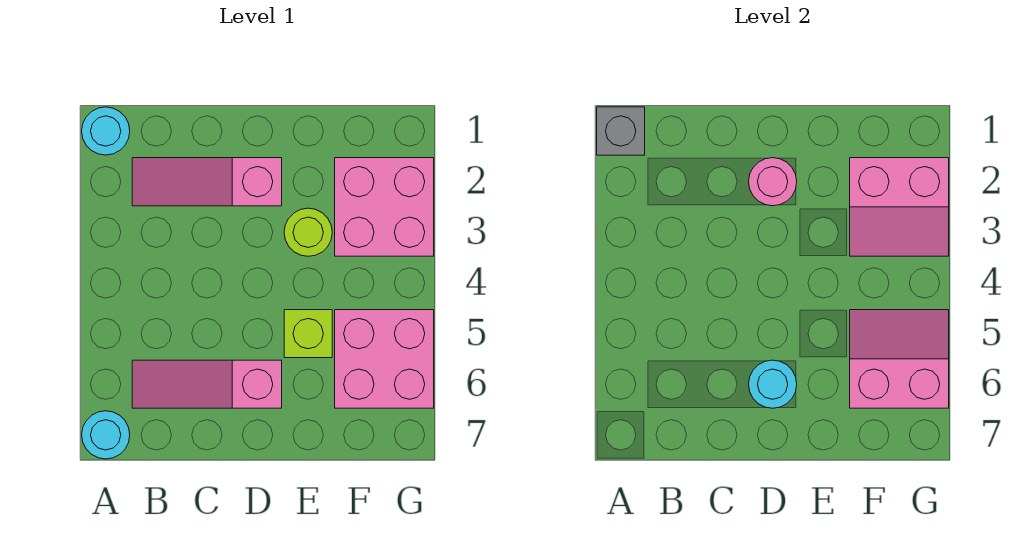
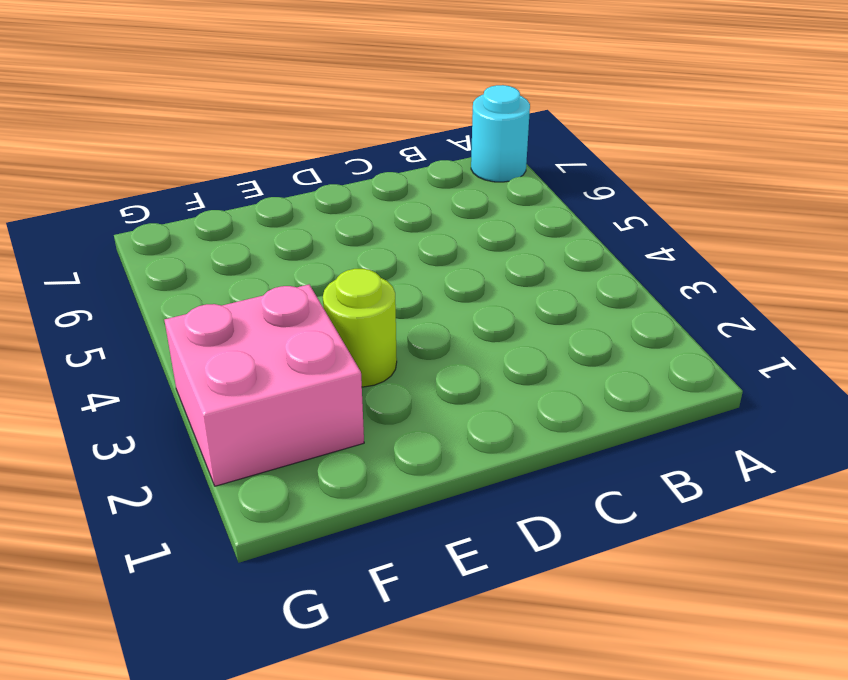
none -> cyan 1x1 round brick [82,107,130,155]
none -> pink 1x3 slope [132,158,282,206]
none -> pink 1x3 slope [132,360,282,408]

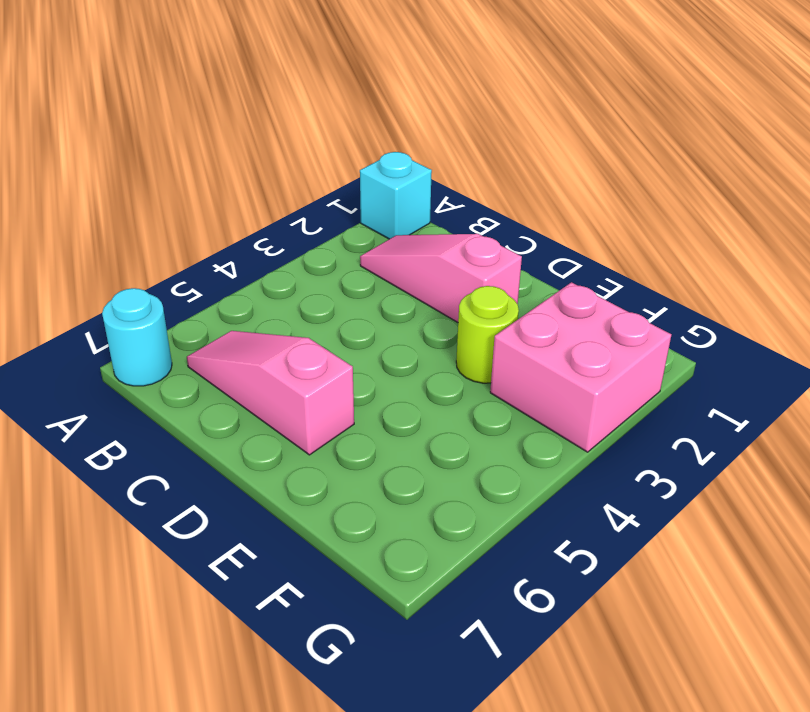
cyan 1x1 brick [360,152,432,239] -> cyan 1x1 round brick [82,107,130,155]
none -> lime 1x1 brick [284,310,332,358]
none -> pink 2x2 brick [335,310,434,408]
none -> grey 1x1 brick [597,107,645,155]

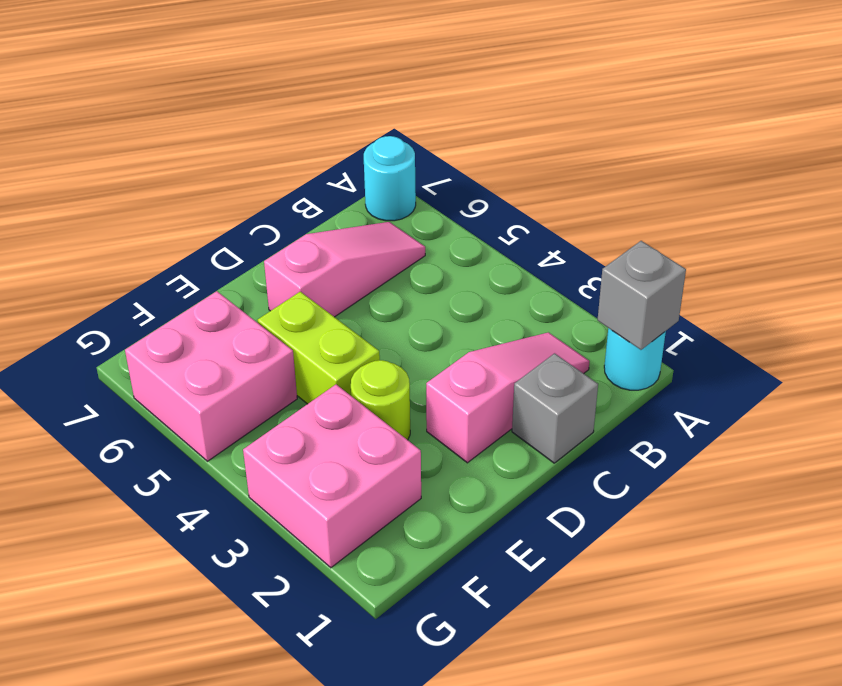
grey 1x1 brick [512,353,598,463] -> none
lime 1x2 brick [258,292,380,404] -> lime 1x1 brick [284,310,332,358]
none -> pink 1x1 round brick [749,158,797,206]
none -> cyan 1x1 round brick [749,360,797,408]
none -> pink 2x2 slope [850,158,949,256]

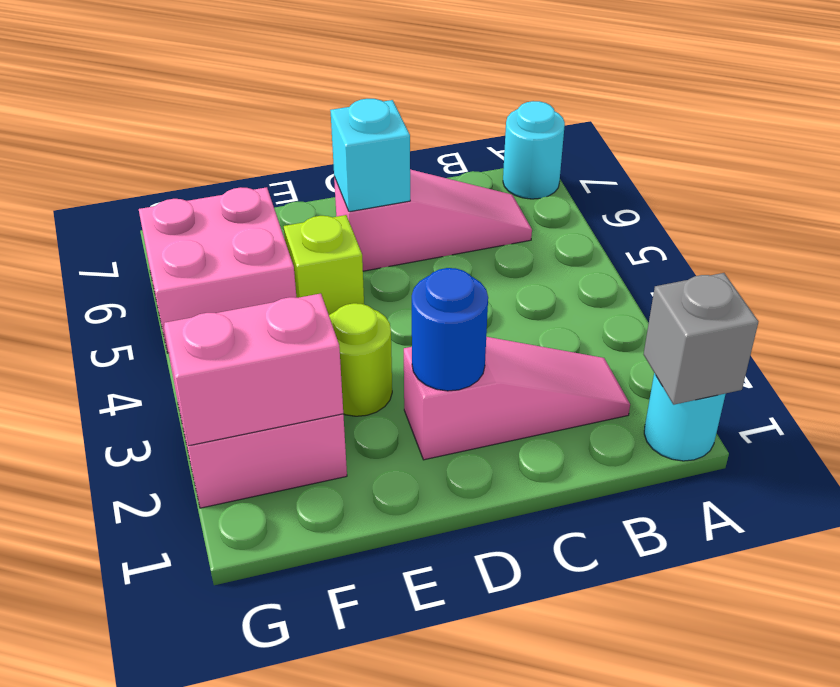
blue 1x1 round brick [412,268,488,391] -> pink 1x1 round brick [749,158,797,206]
cyan 1x1 brick [330,99,410,212] -> cyan 1x1 round brick [749,360,797,408]
none -> pink 2x2 slope [850,310,949,408]

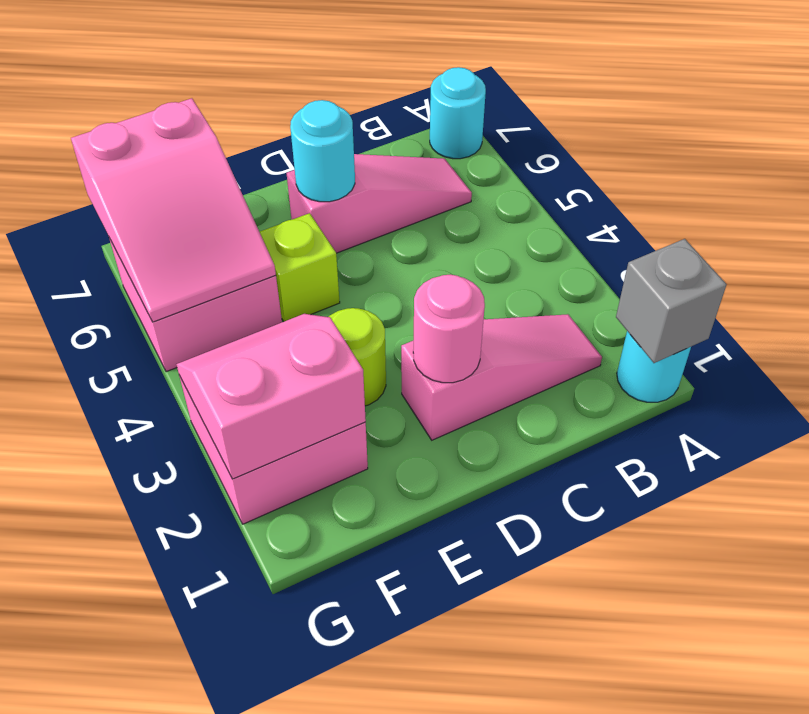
pink 2x3 slope [71,98,276,322] -> pink 2x2 slope [850,310,949,408]

